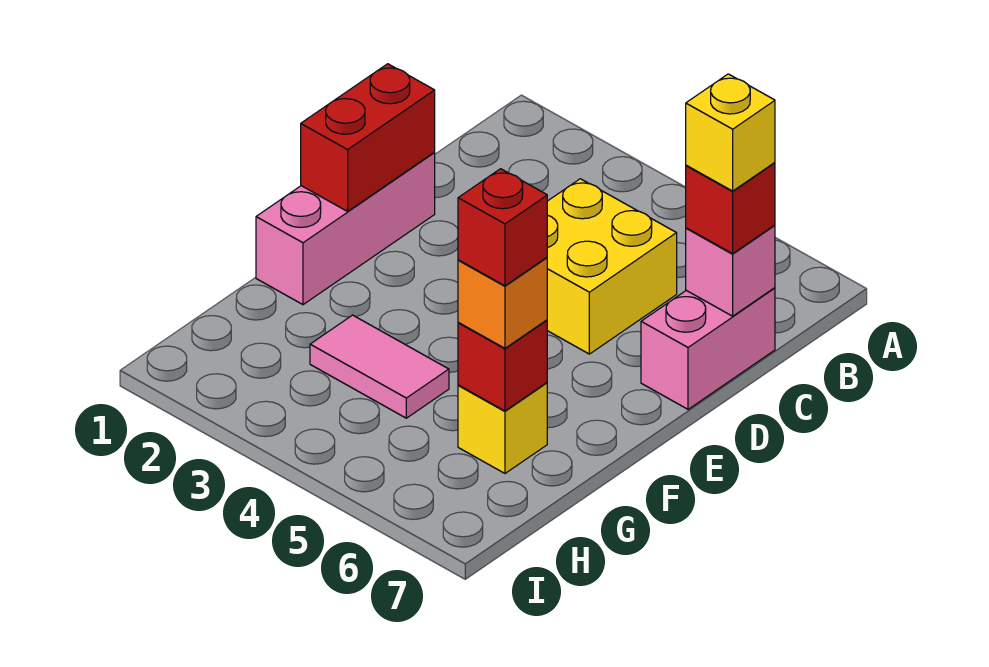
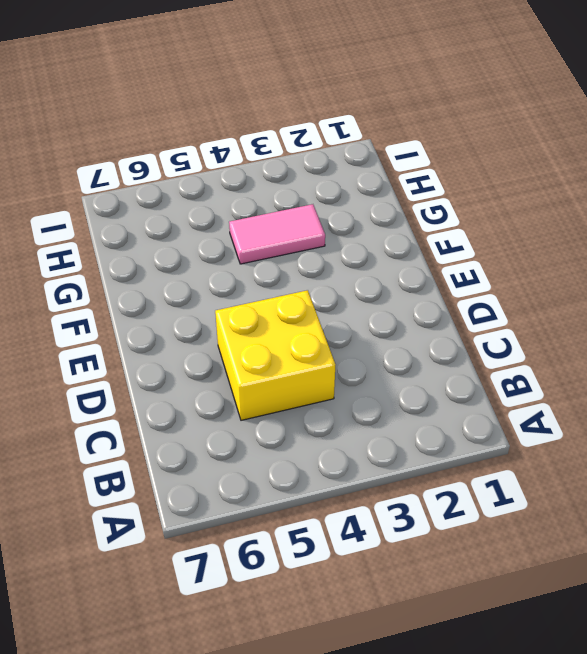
none -> pink 1x2 brick [641,288,775,409]
none -> pink 1x3 brick [256,153,435,305]
none -> yellow 1x1 brick [458,383,547,473]

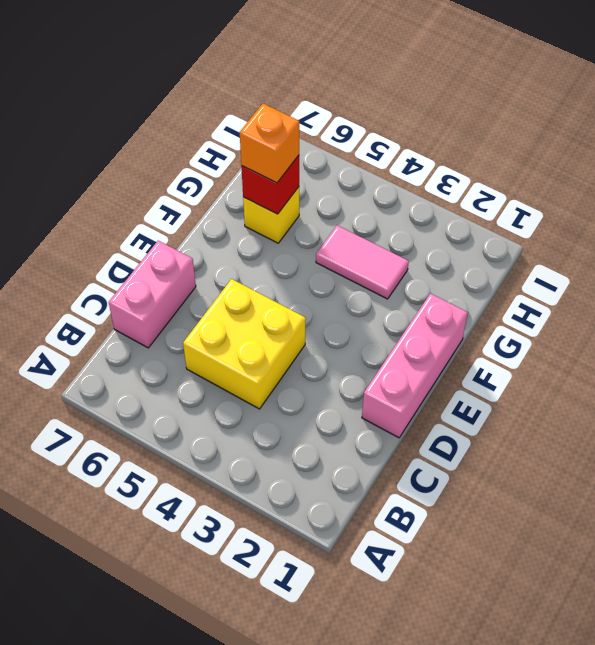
none -> pink 1x1 brick [686,225,775,316]
none -> red 1x2 brick [301,64,435,211]
none -> red 1x1 brick [686,163,775,254]

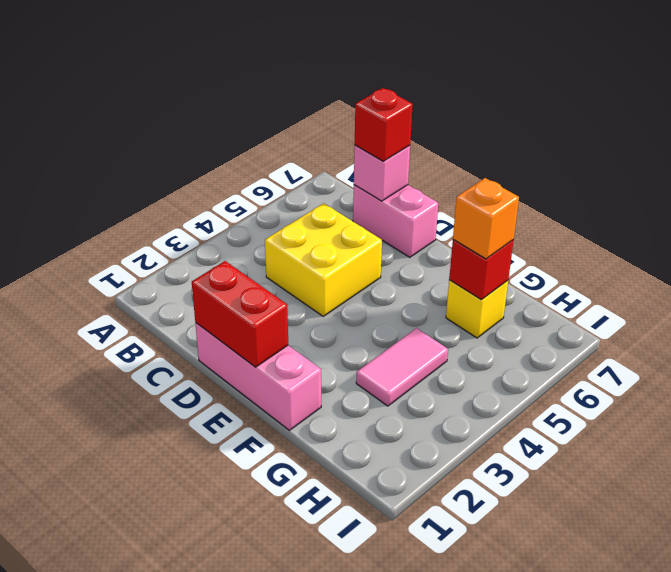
none -> yellow 1x1 brick [686,74,775,191]
none -> red 1x1 brick [458,169,547,286]

